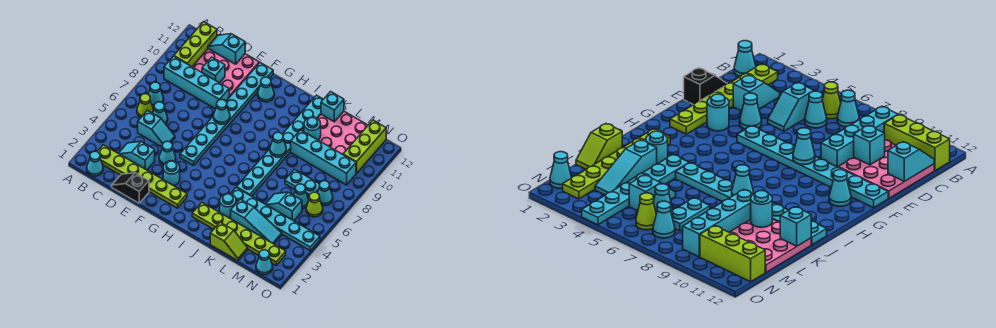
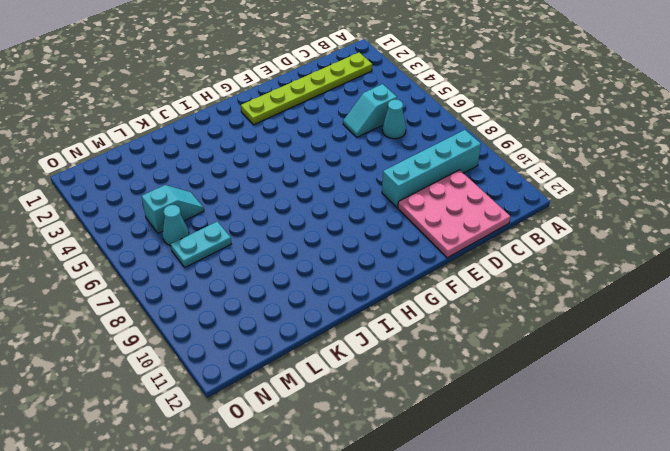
none -> cyan 1x1 cone [87,151,103,176]
none -> lime 1x1 cone [137,94,153,117]
none -> cyan 1x1 cone [148,82,164,107]
none -> lime 1x3 brick [174,22,217,67]

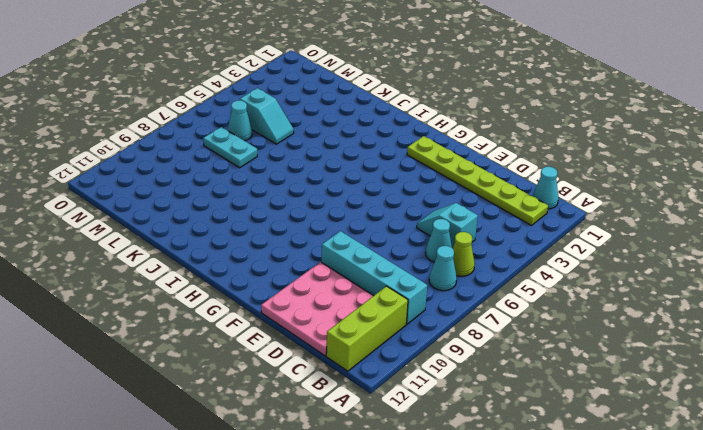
none -> cyan 1x2 slope [118,141,155,170]
none -> black 1x2 slope [112,173,149,203]
none -> cyan 1x1 cone [159,141,176,165]
none -> cyan 1x1 round brick [163,161,180,186]

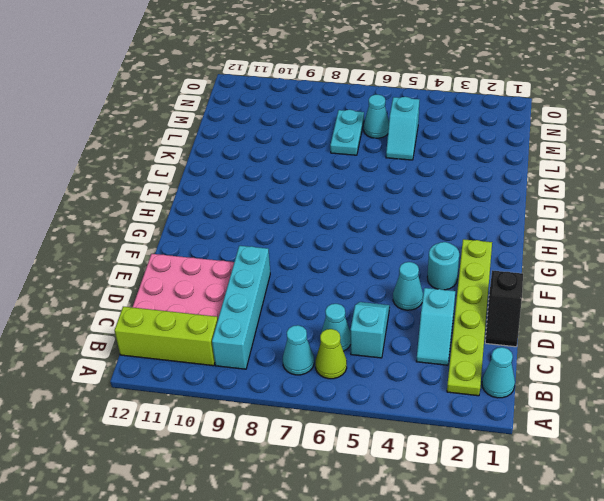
none -> cyan 1x8 plate [180,63,273,165]
none -> cyan 1x1 cone [258,77,274,102]
none -> lime 1x6 plate [192,203,286,265]
none -> cyan 1x1 round brick [220,194,236,219]

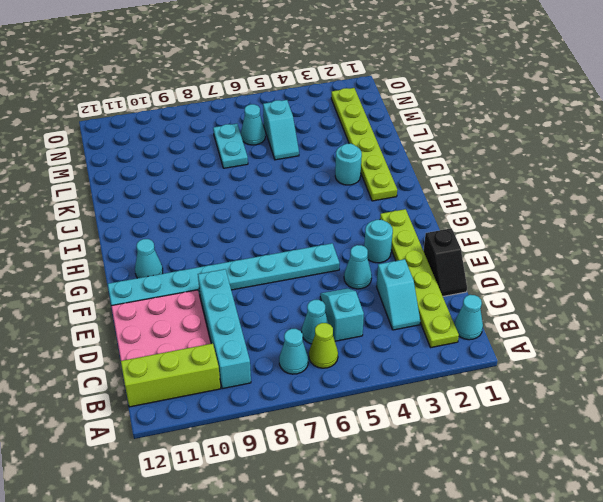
none -> cyan 1x6 plate [231,187,320,251]
none -> cyan 1x8 plate [237,95,323,196]
none -> lime 1x2 slope [210,222,248,261]
none -> cyan 1x3 slope [231,199,282,244]

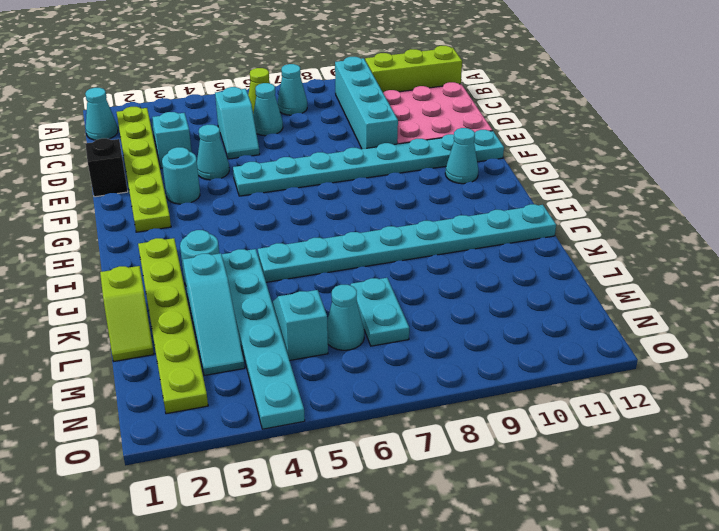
none -> cyan 1x4 brick [291,130,356,185]
none -> pink 3x3 plate [317,111,368,154]
none -> cyan 1x1 cone [256,250,273,275]
none -> lime 1x1 cone [306,192,323,217]

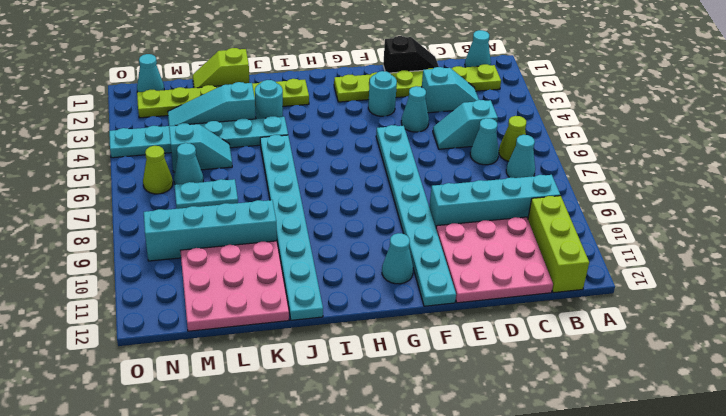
none -> cyan 1x1 cone [318,181,333,206]
none -> lime 1x3 brick [343,120,386,173]
none -> cyan 1x2 slope [208,34,245,64]
none -> cyan 1x1 brick [202,57,225,83]

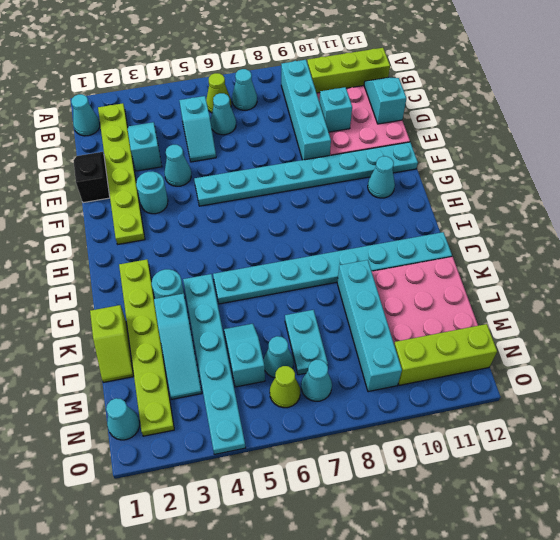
none -> cyan 1x1 cone [214,100,230,124]
none -> cyan 1x1 cone [270,132,286,157]
none -> cyan 1x1 round brick [304,117,321,140]
none -> cyan 1x1 brick [321,92,344,122]

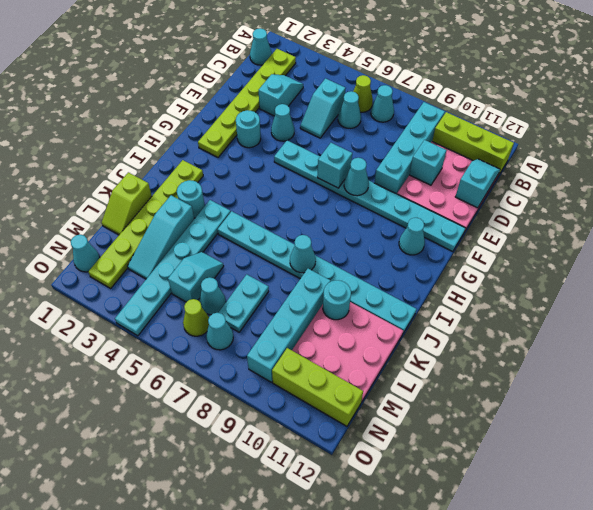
cyan 1x1 brick [317,143,352,188] -> cyan 1x1 brick moved to [321,92,344,122]
none -> black 1x2 slope [112,173,149,203]

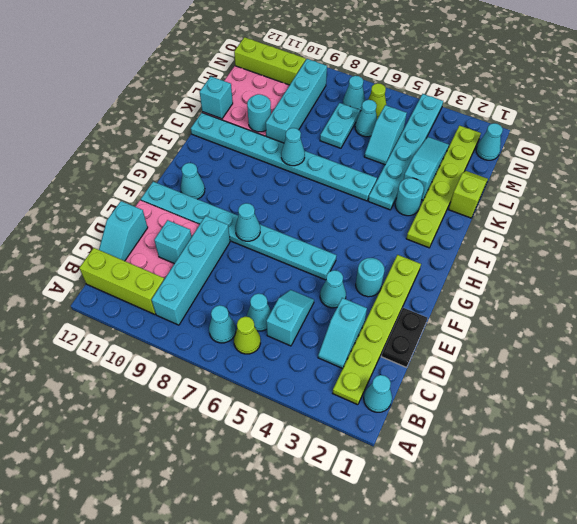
black 1x2 plate [381,308,427,367] -> black 1x2 slope [112,173,149,203]

